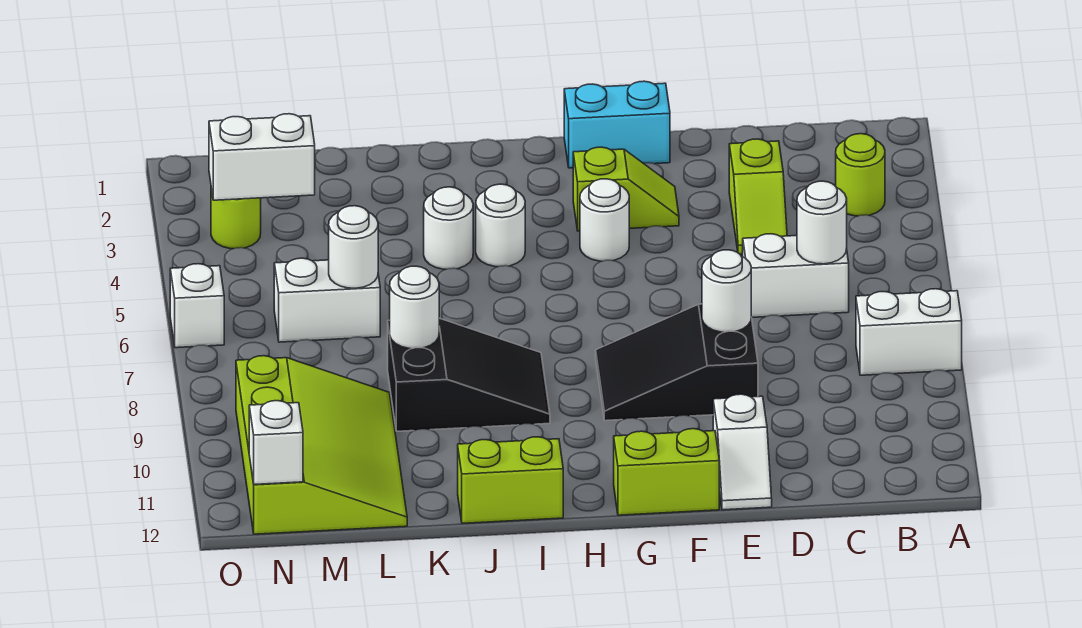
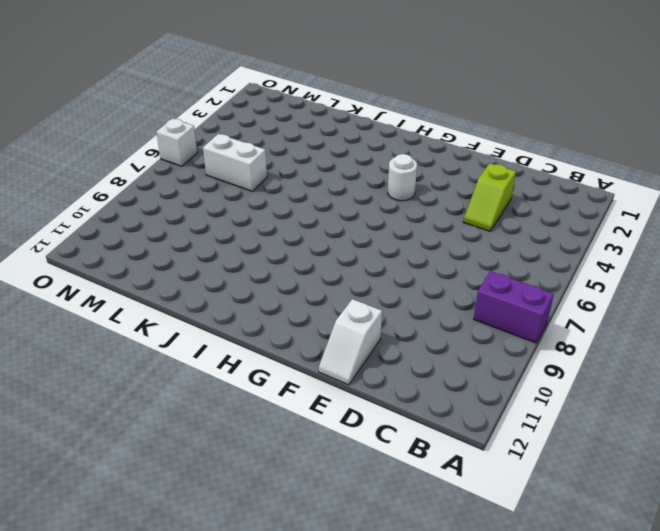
purple 1x2 brick [474,271,554,343] -> white 1x2 brick [856,289,962,375]
none -> lime 1x1 round brick [836,134,885,216]
none -> white 1x2 brick [743,234,849,317]
none -> black 2x3 slope [596,304,758,421]

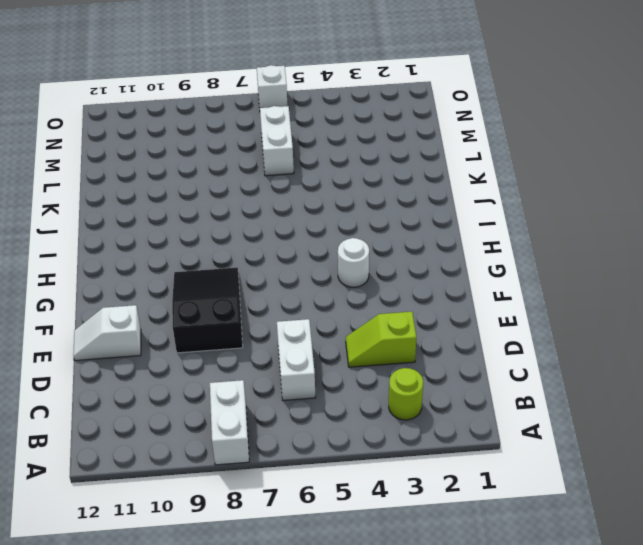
none -> cyan 1x2 brick [564,81,670,168]
none -> lime 1x2 slope [573,147,679,231]
none -> lime 1x2 brick [614,429,719,515]

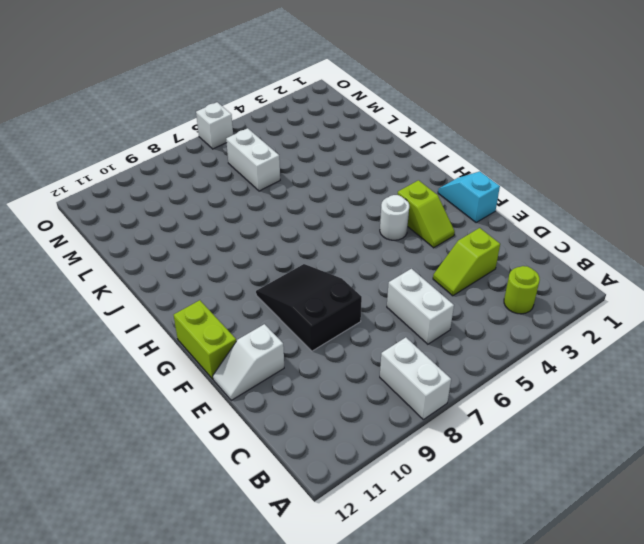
cyan 1x2 slope [438,171,500,223] -> cyan 1x2 brick [564,81,670,168]
none -> white 1x1 round brick [476,184,525,267]
none -> black 2x3 slope [388,318,550,431]
none -> lime 1x2 brick [458,437,563,523]

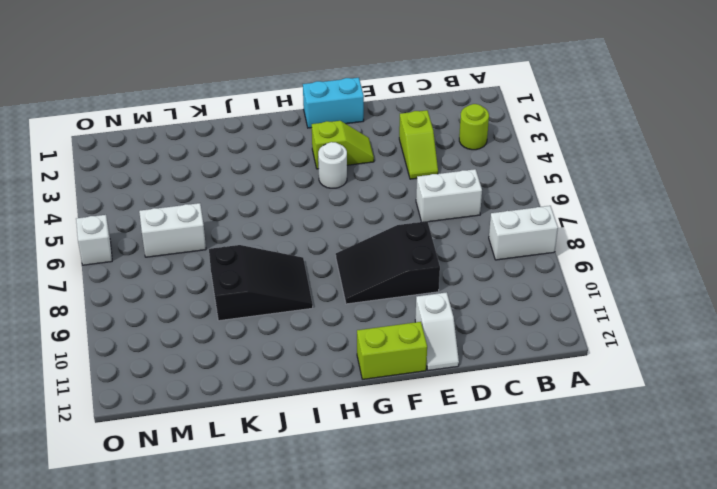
none -> white 1x1 round brick [476,184,525,267]
none -> lime 1x2 brick [458,437,563,523]
none -> white 1x1 round brick [424,187,473,269]

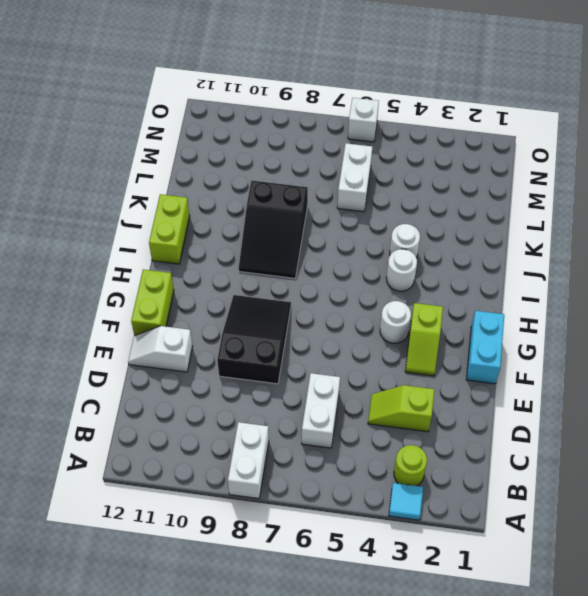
cyan 1x1 tile [389,483,423,520] -> none
none -> lime 3x4 slope [236,356,407,534]
none -> lime 1x1 round brick [211,188,261,249]
none -> white 1x1 round brick [797,181,847,264]

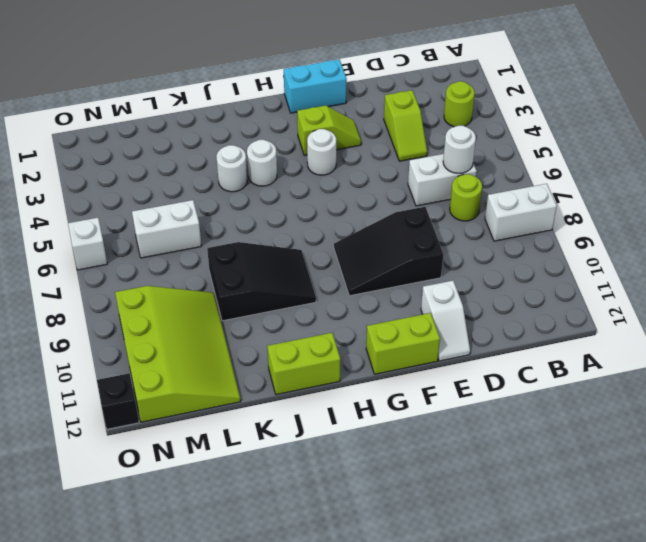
lime 1x1 round brick [450,174,482,221] -> lime 1x1 round brick moved to [211,188,261,249]
black 1x1 brick [97,373,139,429] -> none
none -> white 1x1 round brick [702,250,751,332]
none -> white 1x1 round brick [390,266,439,349]
none -> white 1x1 round brick [329,206,378,288]

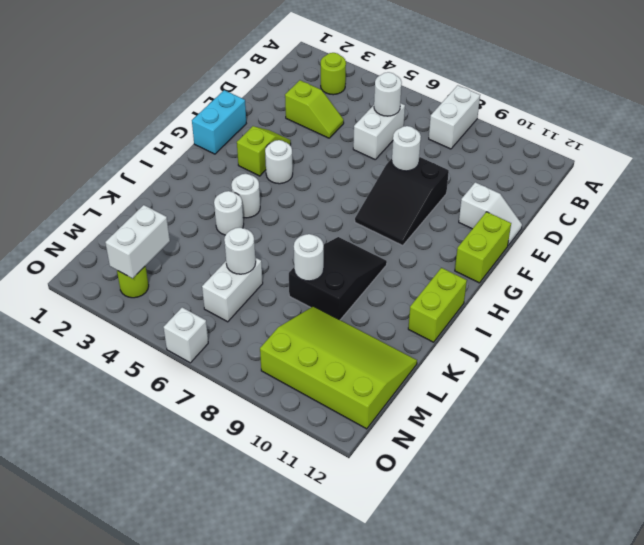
none -> white 1x1 brick [249,401,303,484]

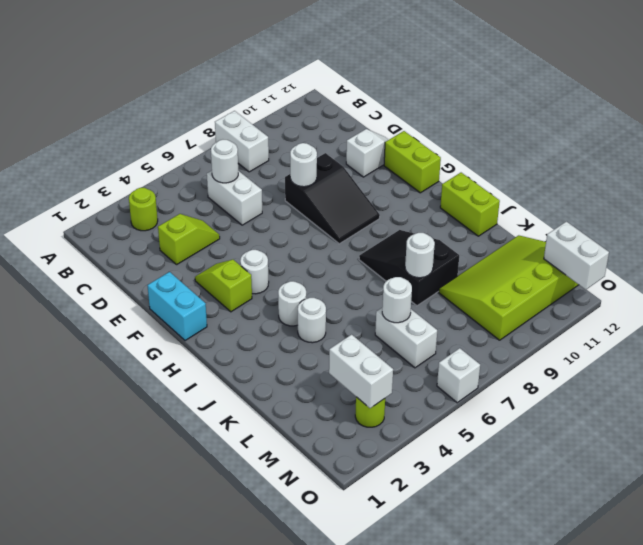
white 1x2 brick [544,222,609,290] -> white 1x1 brick [249,401,303,484]

